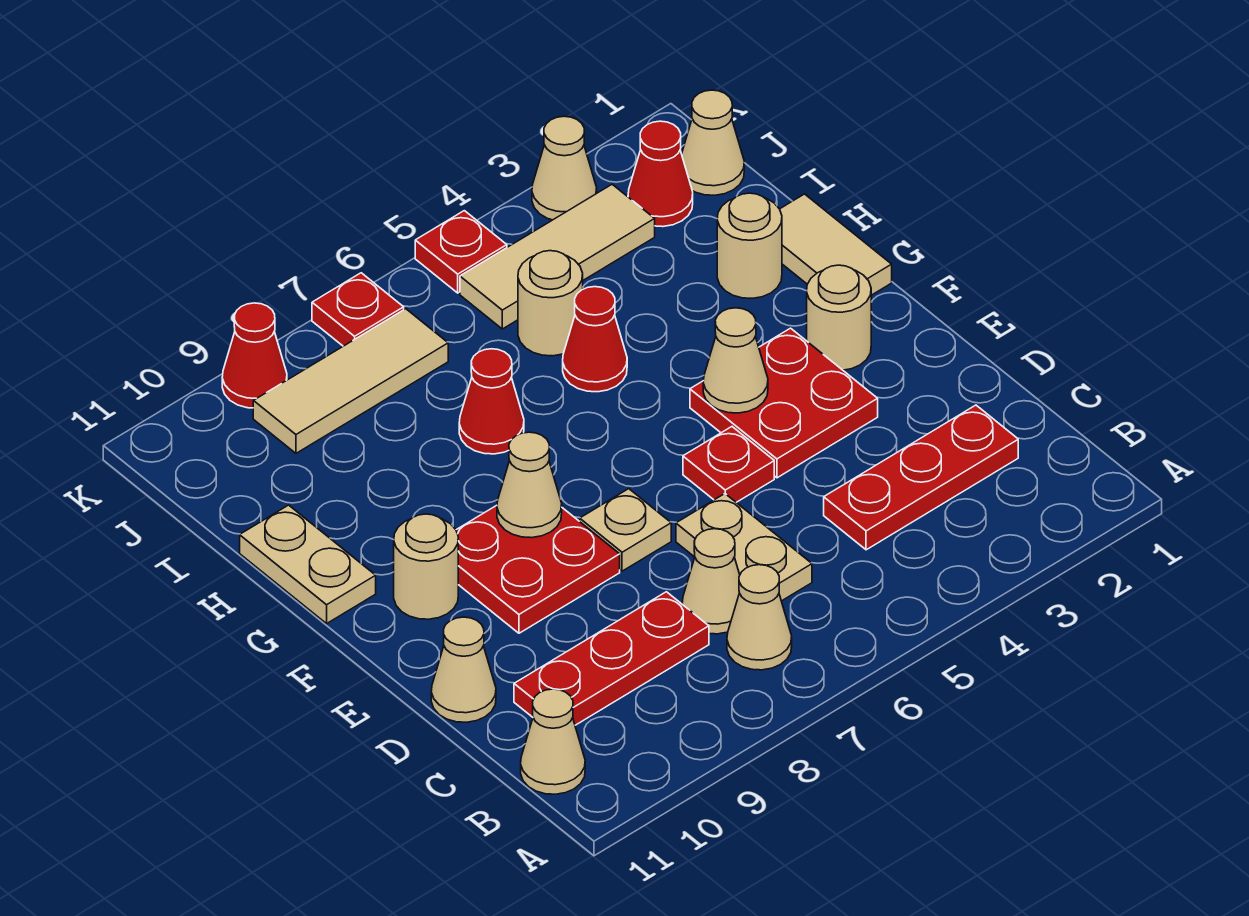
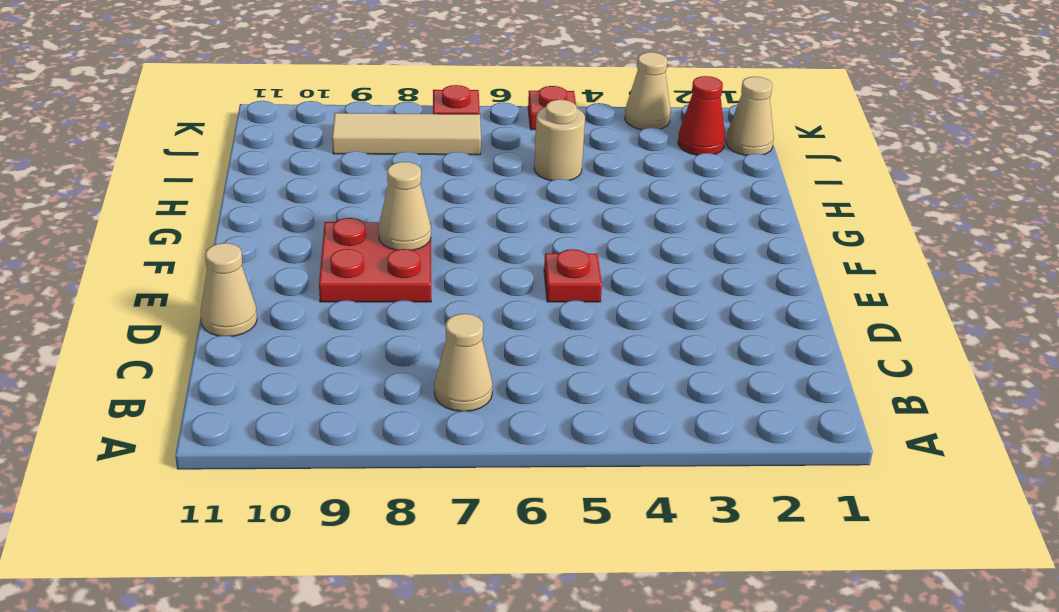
none -> tan 1x1 cone [521,689,585,794]
none -> red 1x3 plate [824,405,1018,550]
none -> tan 1x2 plate [676,494,812,601]

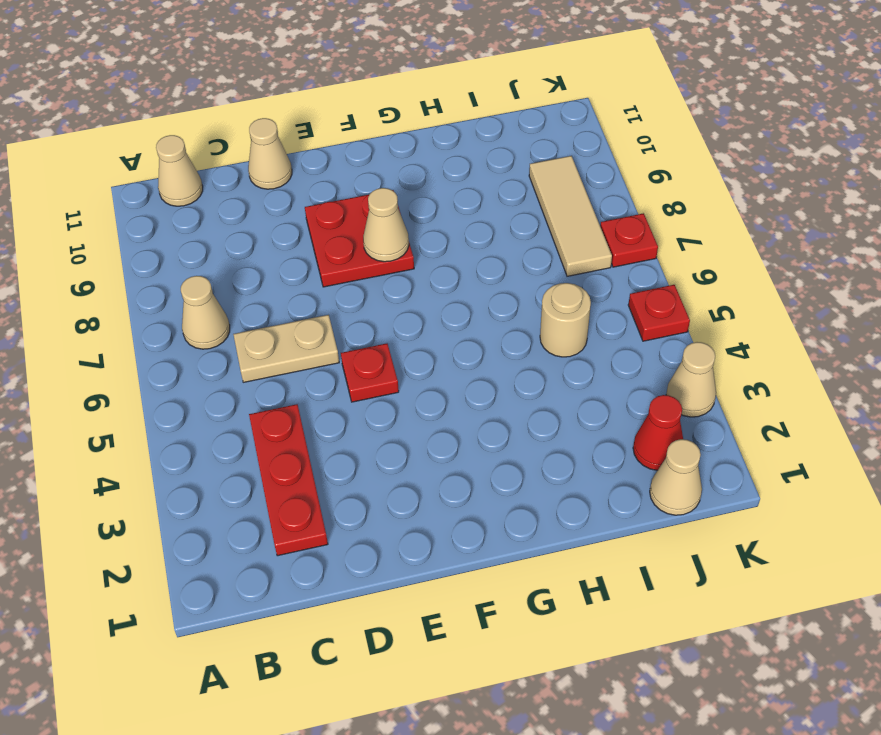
none -> tan 1x1 cone [682,529,740,634]
none -> red 1x3 plate [514,592,709,725]
none -> red 2x2 plate [690,328,878,478]

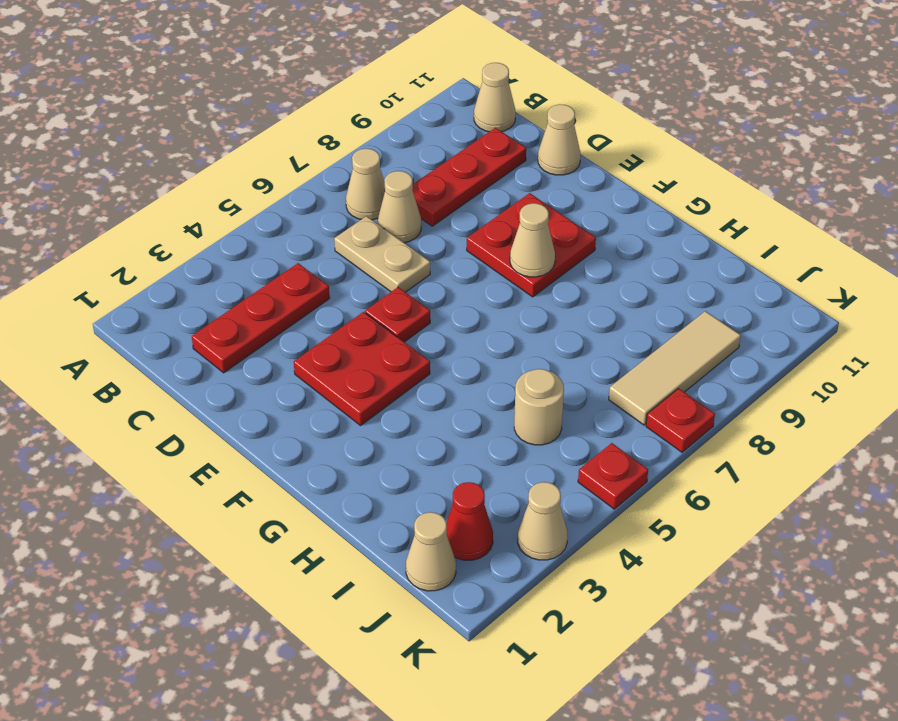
none -> tan 1x1 plate [580,489,671,571]
none -> tan 1x1 round brick [807,265,871,370]
none -> tan 1x1 round brick [394,514,458,619]

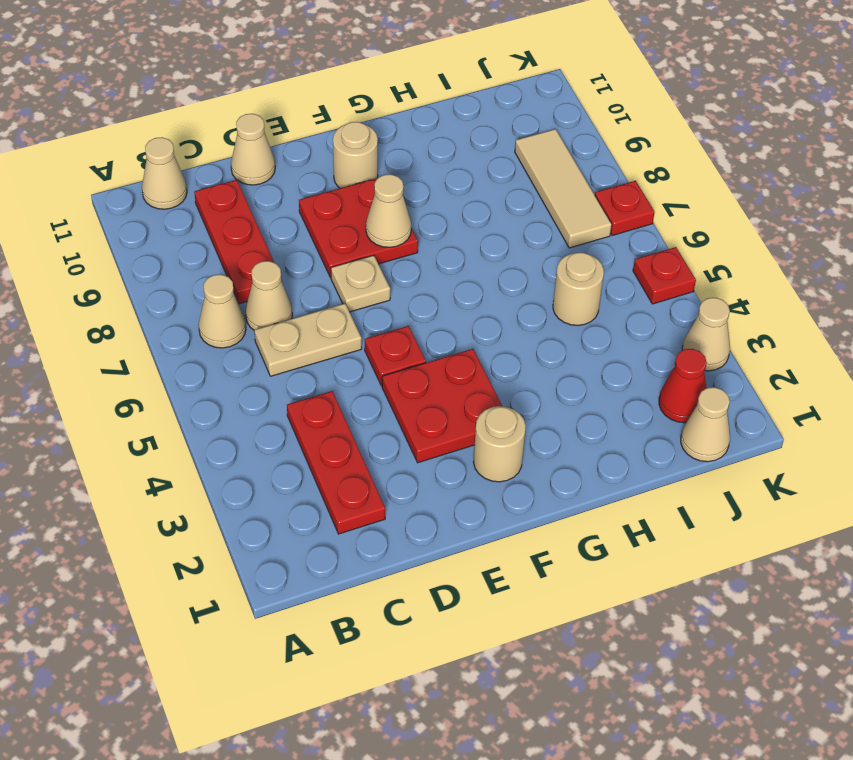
none -> tan 1x2 tile [780,194,892,295]
none -> tan 1x2 plate [240,505,376,624]
none -> tan 1x1 round brick [717,193,782,298]

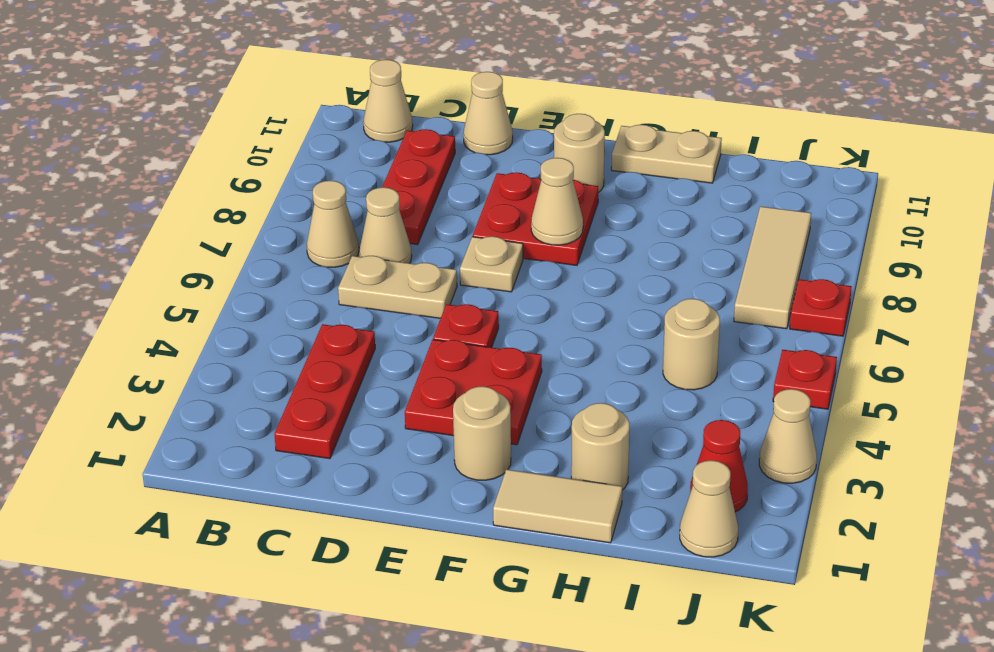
none -> red 1x1 cone [563,287,627,392]
none -> red 1x1 cone [459,349,524,454]
none -> tan 1x3 tile [460,184,655,329]

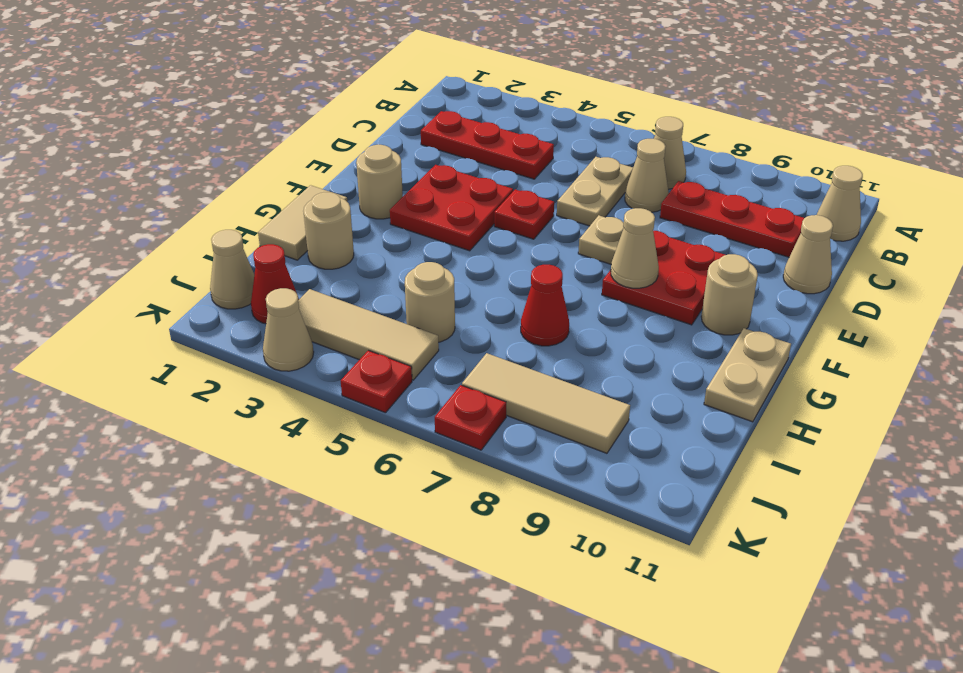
none -> red 1x1 cone [563,287,627,392]
none -> red 1x1 cone [222,303,287,408]
none -> tan 1x1 cone [703,308,768,413]

